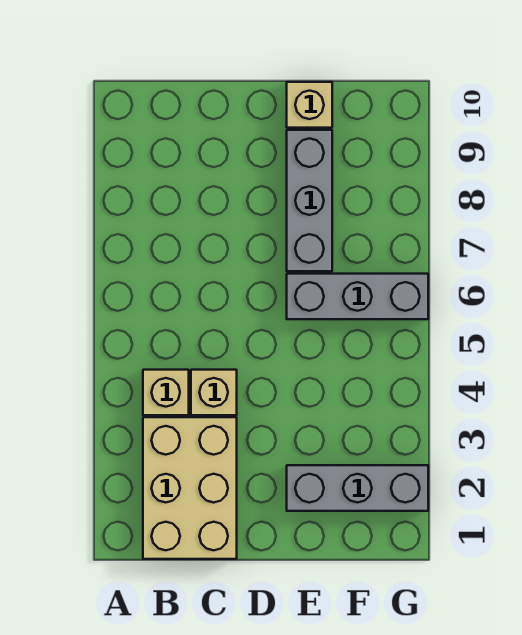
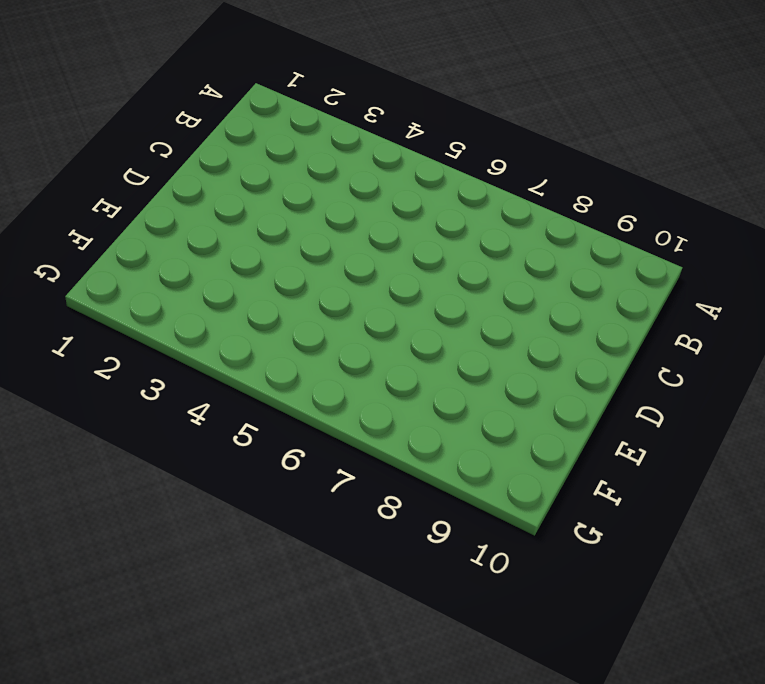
none -> tan 2x3 brick [143,417,237,559]
none -> tan 1x1 brick [143,370,189,415]

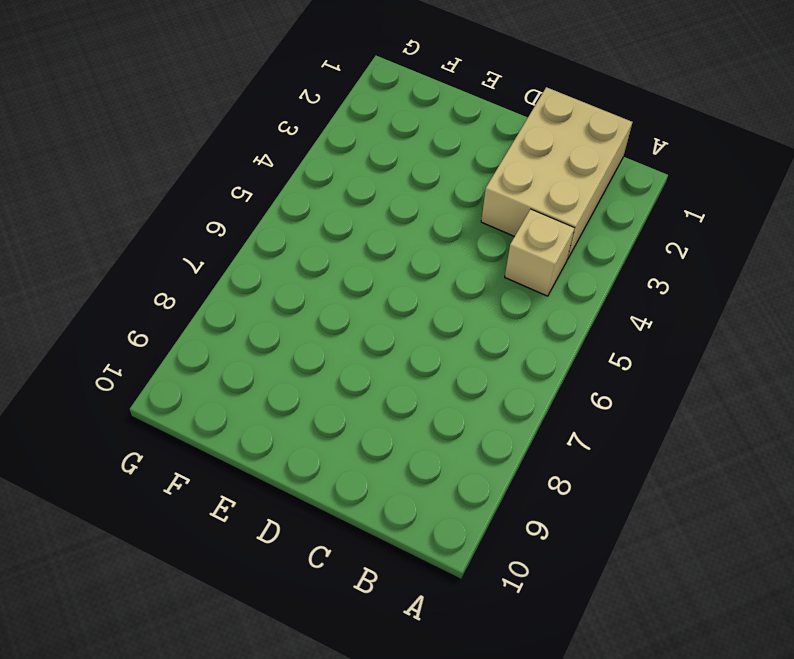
none -> tan 1x1 brick [191,370,237,415]
none -> grey 1x3 brick [287,465,428,511]

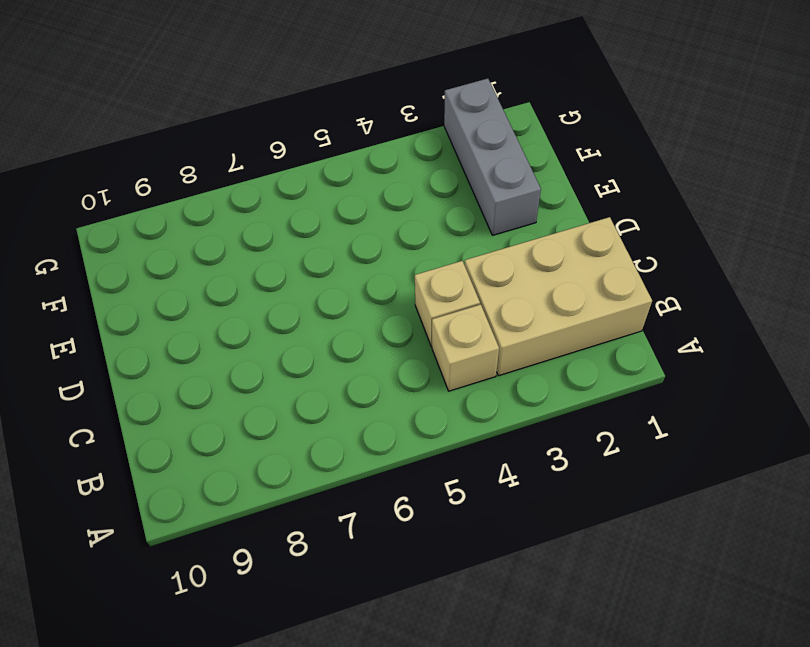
none -> grey 1x3 brick [287,274,428,319]
none -> grey 1x3 brick [287,130,332,271]

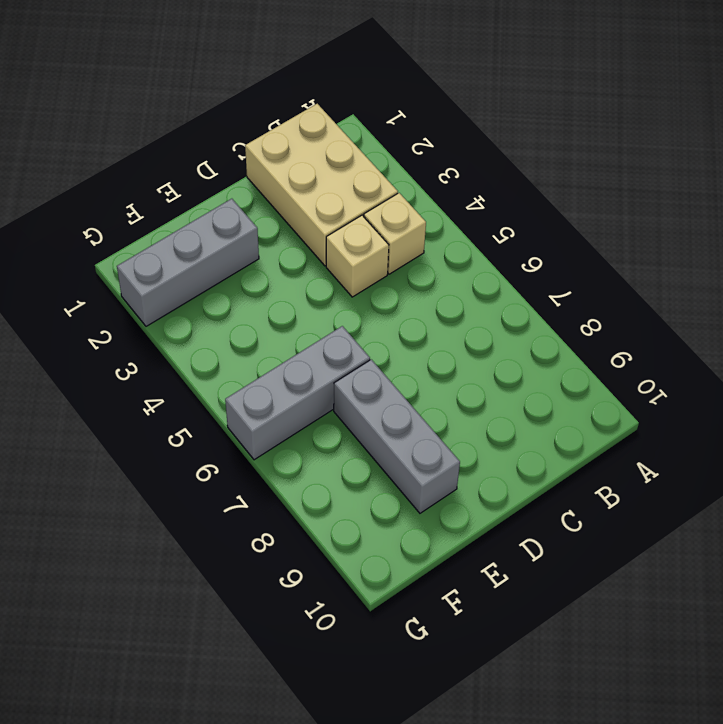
none -> tan 1x1 brick [287,82,332,128]

